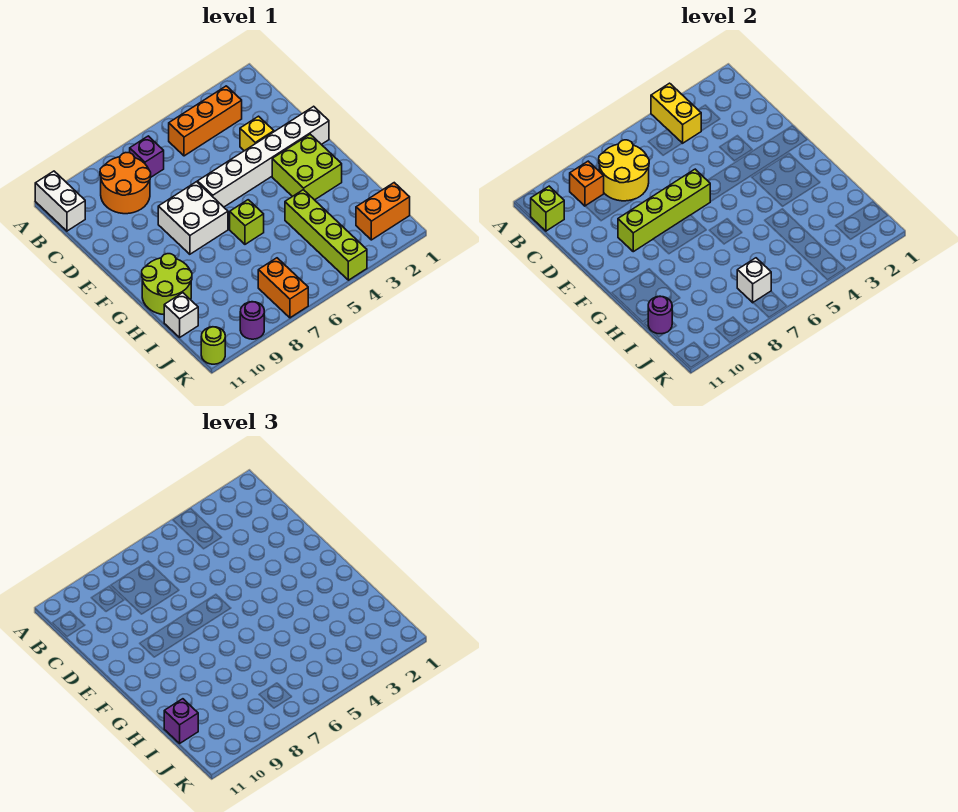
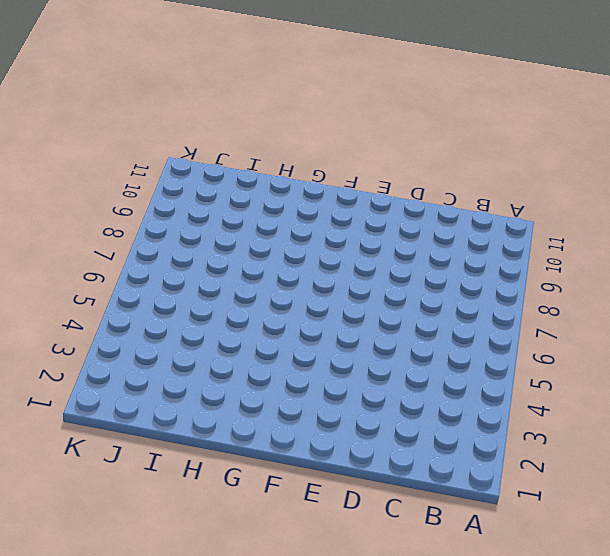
none -> white 1x2 brick [35,171,85,231]
none -> orange 1x3 brick [169,86,242,156]
none -> purple 1x1 brick [130,136,164,177]

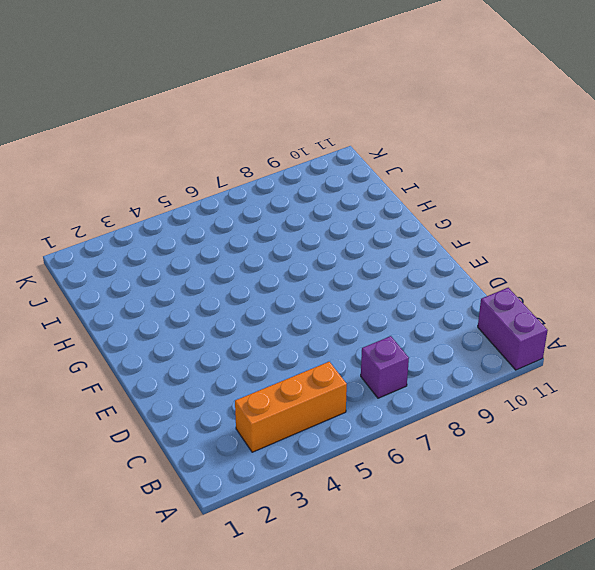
purple 1x2 brick [478,288,548,370] -> white 1x2 brick [35,171,85,231]
none -> orange 2x2 round brick [100,153,151,214]
none -> yellow 1x1 brick [240,116,274,151]
none -> white 1x6 brick [197,106,329,207]

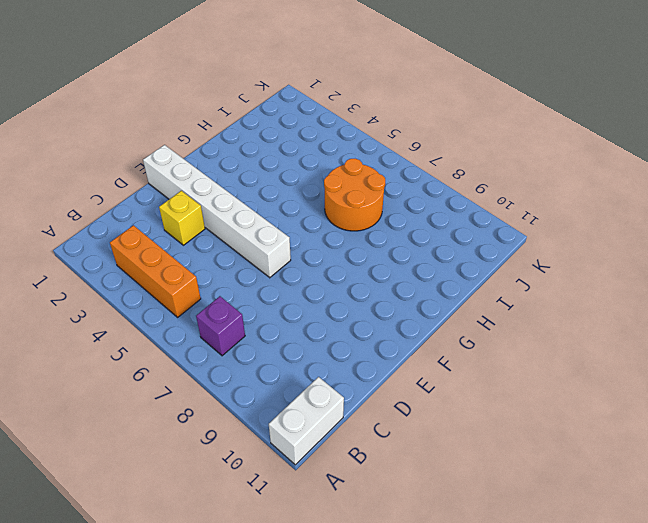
orange 2x2 round brick [324,159,385,231] -> orange 2x2 round brick moved to [100,153,151,214]
none -> white 2x2 brick [158,182,228,254]
none -> lime 2x2 brick [272,134,342,200]
none -> lime 1x1 brick [230,200,264,244]

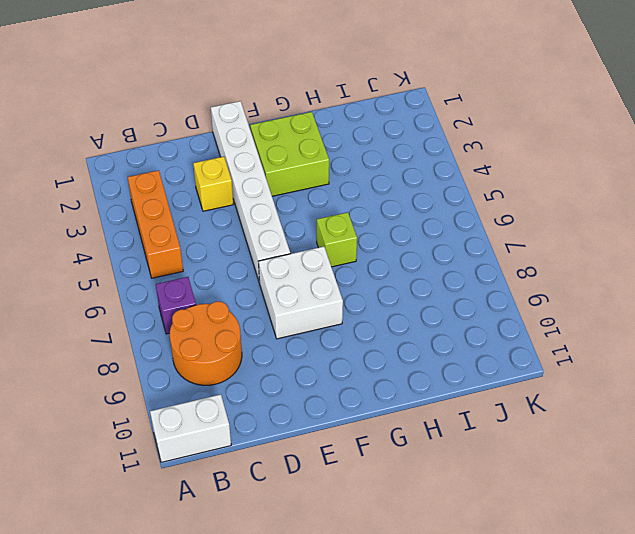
none -> lime 2x2 round brick [142,254,192,315]
none -> lime 1x4 brick [285,190,367,280]
none -> white 1x1 brick [164,293,198,337]

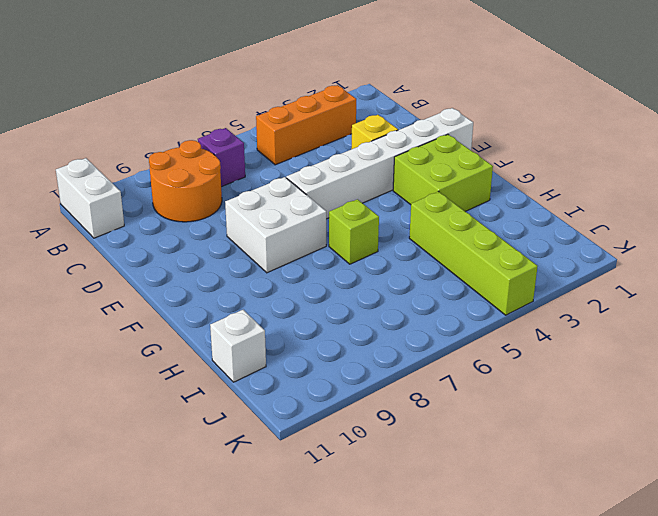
none -> lime 2x2 round brick [142,254,192,315]
none -> orange 1x2 brick [356,183,410,240]
none -> orange 1x2 brick [258,258,308,318]

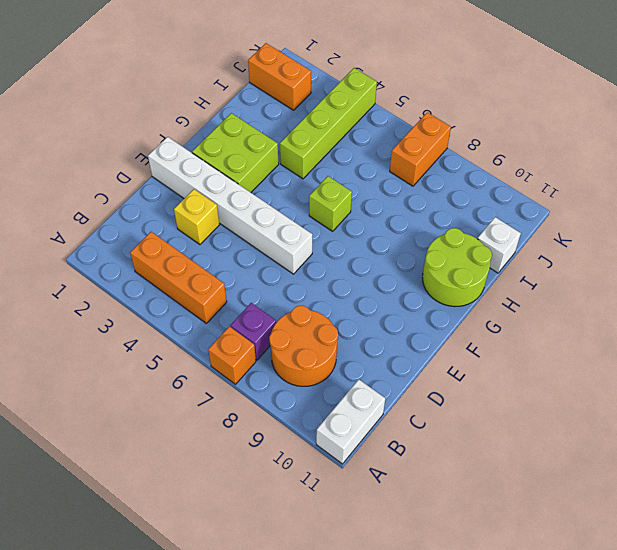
orange 1x1 brick [208,326,256,384] -> orange 1x1 brick moved to [570,161,604,206]
none -> white 2x2 brick [158,182,228,254]
none -> purple 1x1 round brick [240,302,264,339]
none -> lime 1x1 round brick [201,327,225,364]

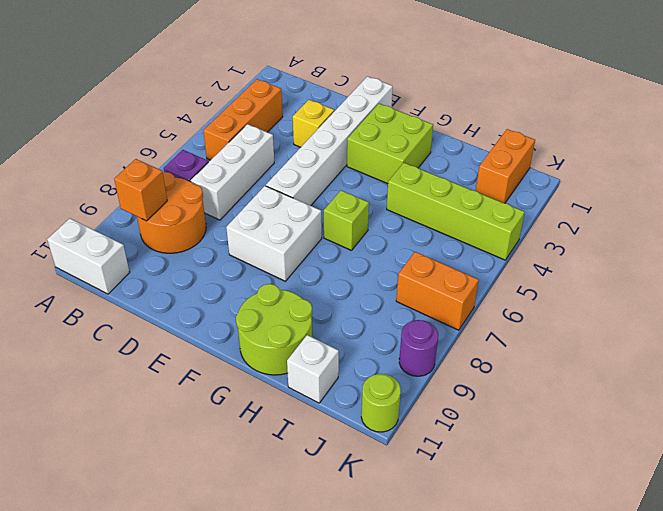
white 1x3 brick [191,124,274,220] -> none
none -> yellow 1x2 brick [651,83,701,143]
none -> yellow 2x2 round brick [599,140,649,201]
none -> lime 1x1 brick [531,186,564,231]

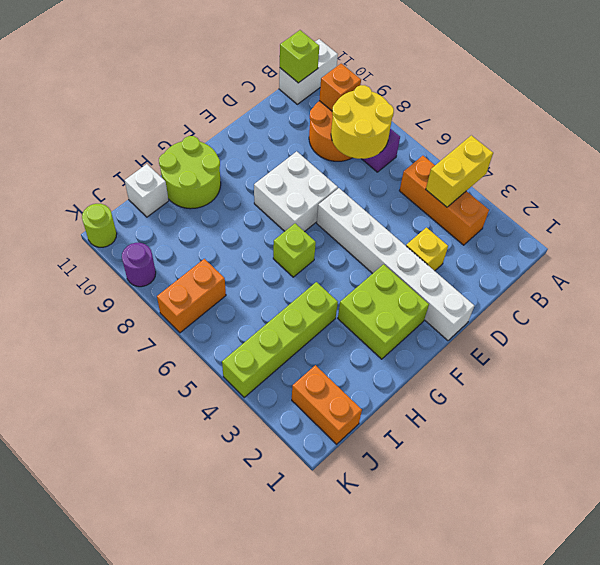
none -> lime 1x4 brick [618,169,710,252]
none -> purple 1x1 round brick [648,296,672,334]
none -> white 1x1 brick [737,258,771,303]

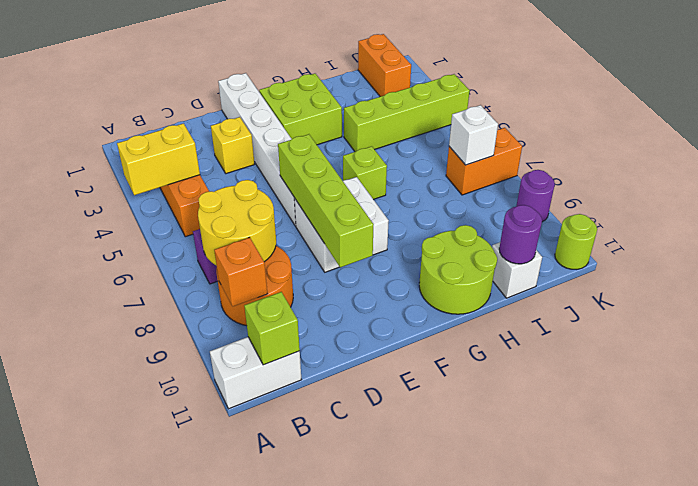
none -> purple 1x1 brick [164,699,198,743]

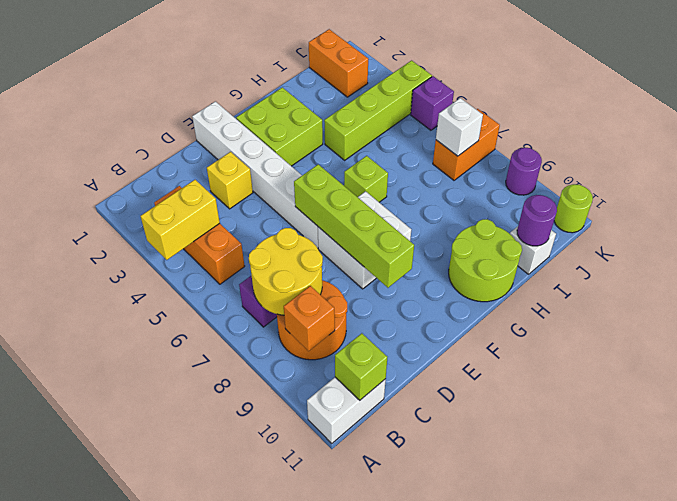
purple 1x1 brick [411,76,454,130] -> purple 1x1 brick moved to [164,699,198,743]

